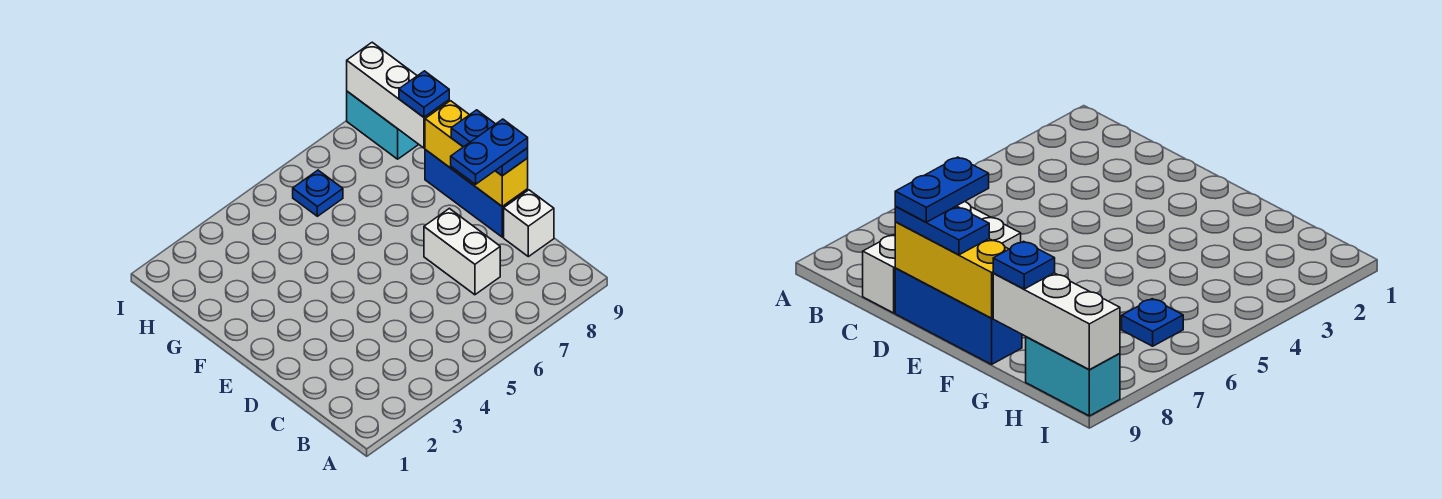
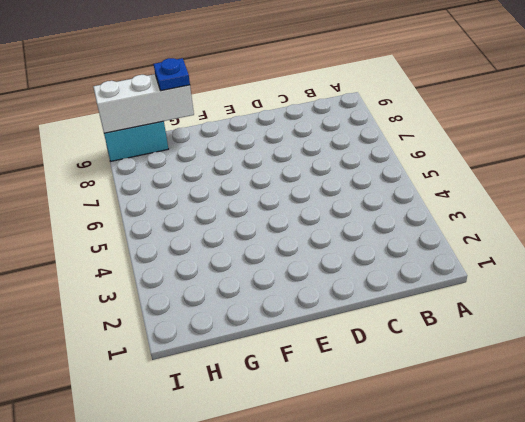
none -> white 1x2 brick [424,208,500,295]
none -> white 1x1 brick [504,190,554,257]

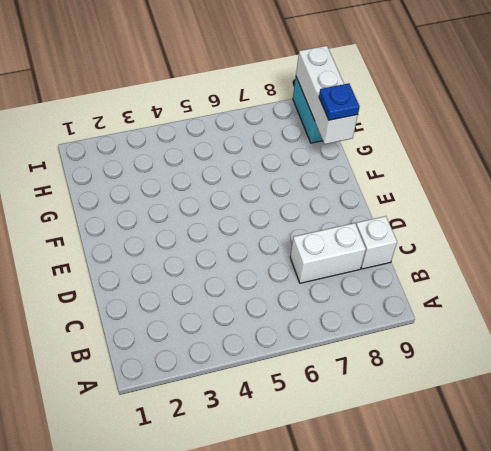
white 1x2 brick [290,223,366,283] -> white 1x2 brick turned to [424,208,500,295]
none -> blue 1x3 brick [425,150,528,237]
none -> blue 1x1 plate [293,170,343,216]

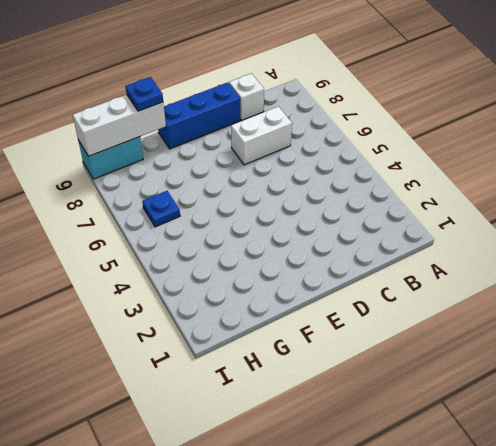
none -> yellow 1x3 brick [425,101,528,206]
none -> blue 1x2 plate [451,110,528,176]

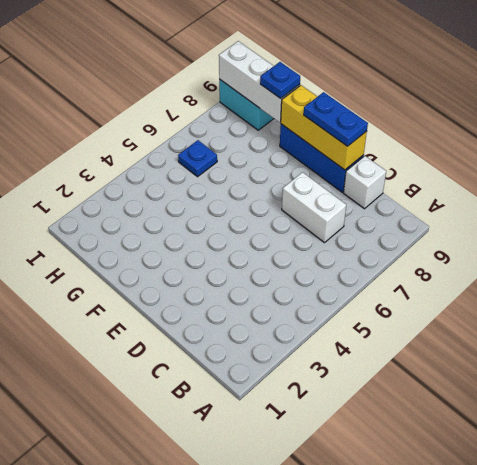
none -> blue 1x2 plate [451,119,528,184]

